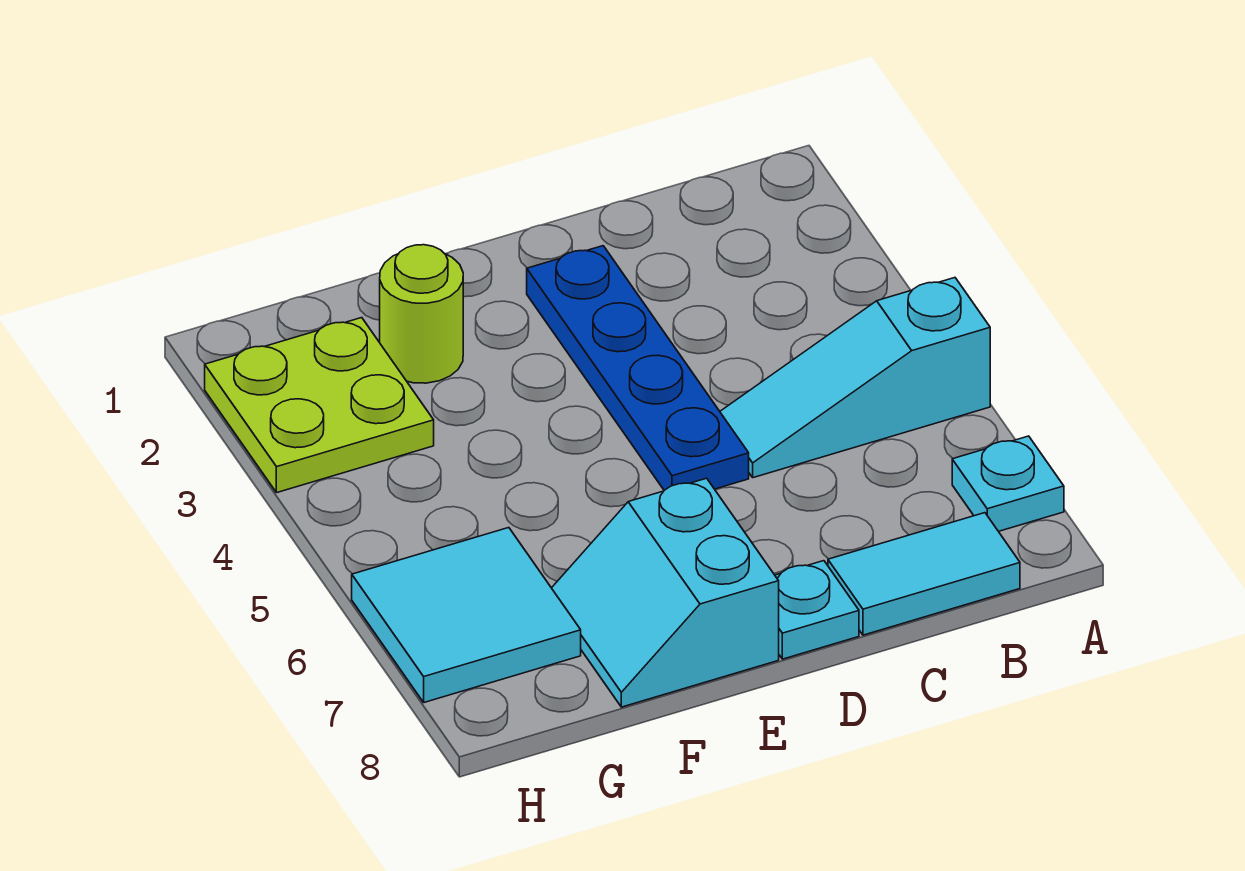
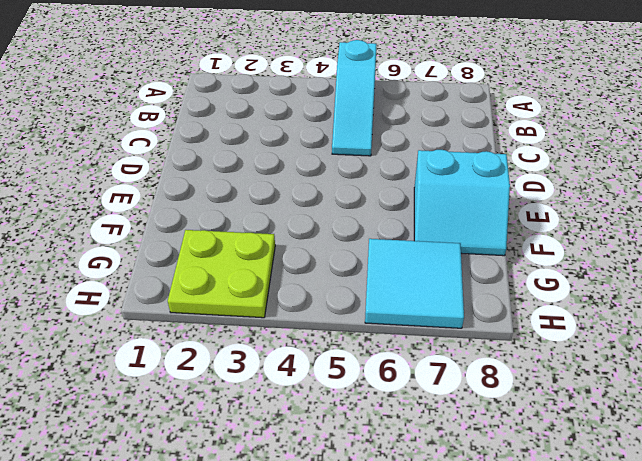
none -> cyan 1x1 plate [952,436,1064,531]
none -> cyan 1x2 tile [828,513,1020,635]

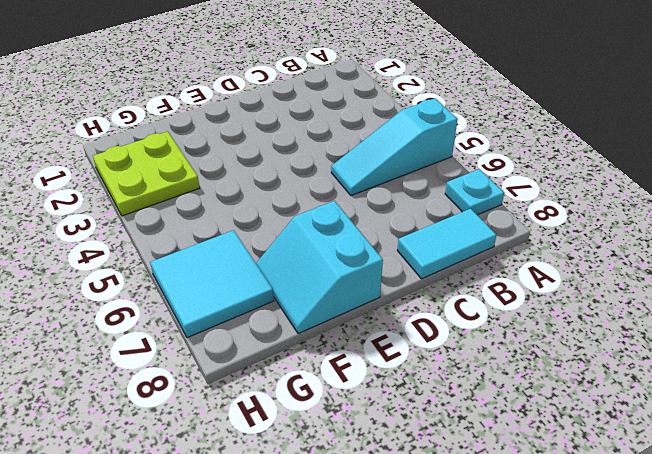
none -> blue 1x4 plate [527,246,749,490]
none -> cyan 1x1 plate [775,561,859,659]

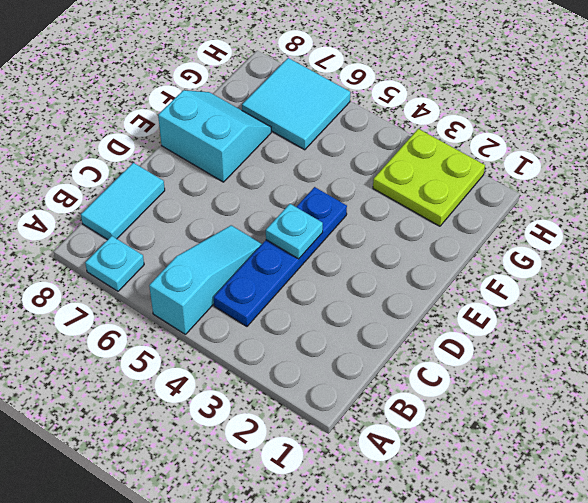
blue 1x4 plate [214,187,347,326] -> blue 1x4 plate turned to [527,246,749,490]
cyan 1x1 plate [266,204,323,259] -> cyan 1x1 plate moved to [775,561,859,659]
none -> lime 1x1 round brick [380,245,463,383]

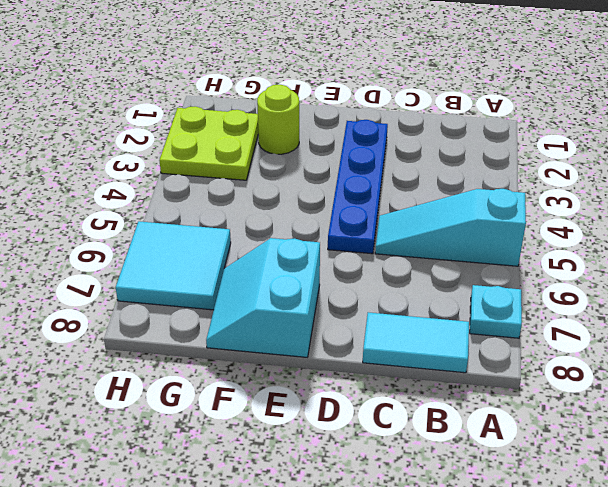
none -> cyan 1x1 plate [775,561,859,659]

